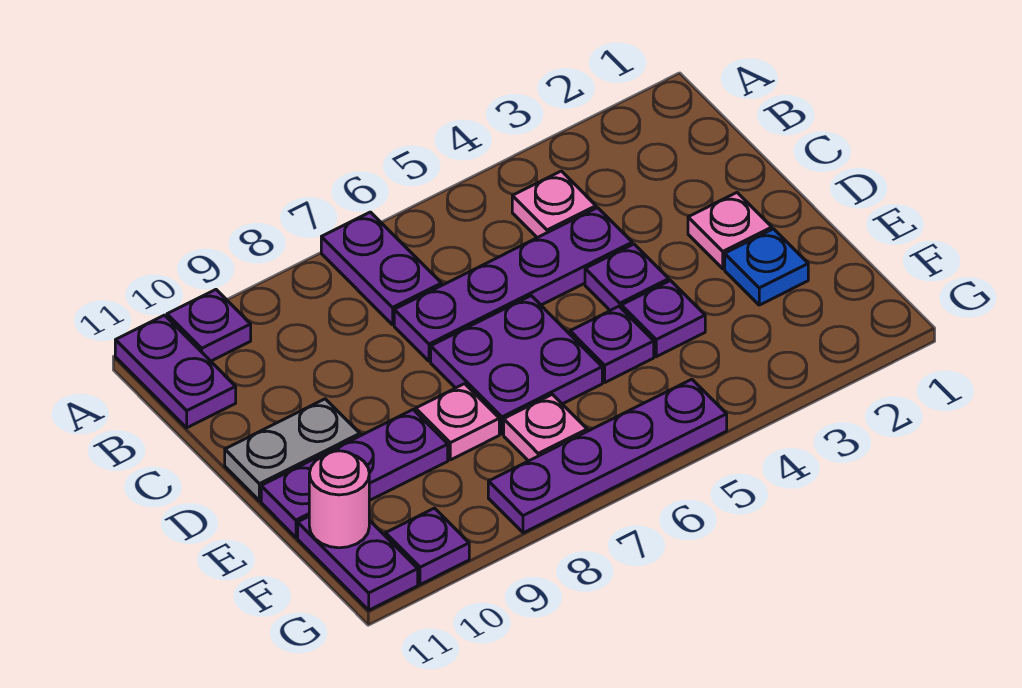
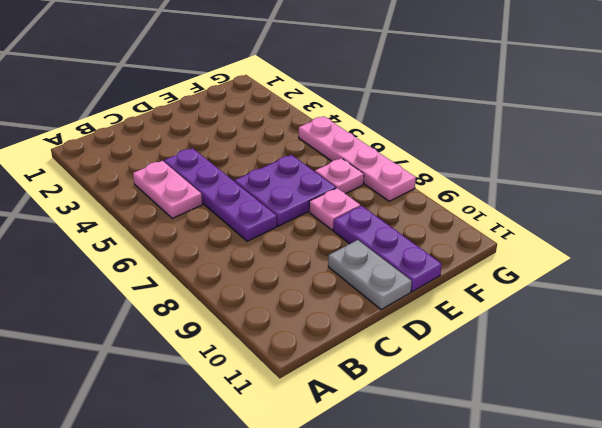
pink 1x2 plate [133,161,202,218] -> pink 1x1 plate [512,171,596,238]
pink 1x4 plate [299,116,416,201] -> purple 1x4 plate [488,379,727,533]
none -> purple 1x2 plate [321,212,442,325]
none -> purple 1x1 plate [167,290,251,361]
none -> purple 1x2 plate [115,315,236,428]

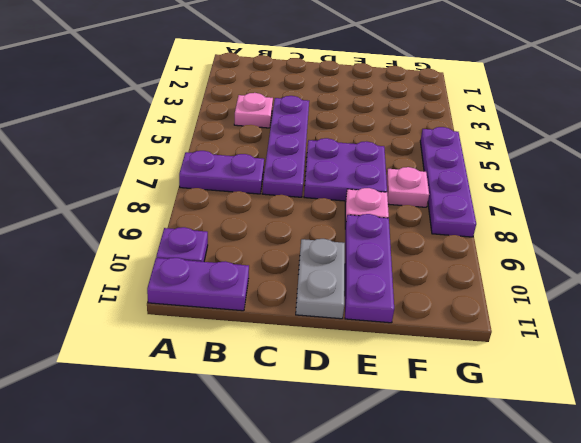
none -> pink 1x1 plate [688,193,772,269]
none -> purple 1x1 plate [585,244,669,310]
none -> blue 1x1 plate [725,229,808,305]

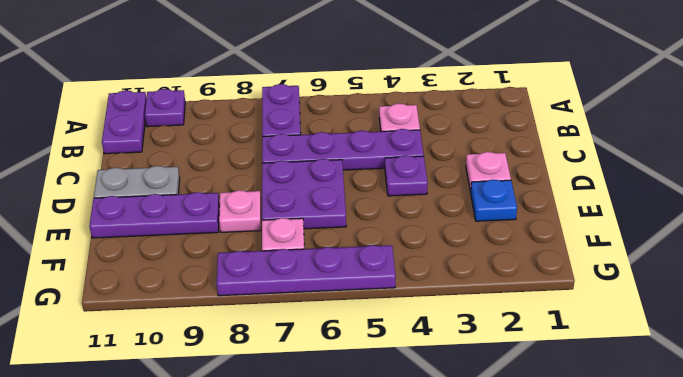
none -> purple 1x1 plate [622,281,705,357]
none -> purple 1x1 plate [570,306,654,382]
none -> purple 1x2 plate [298,517,418,610]

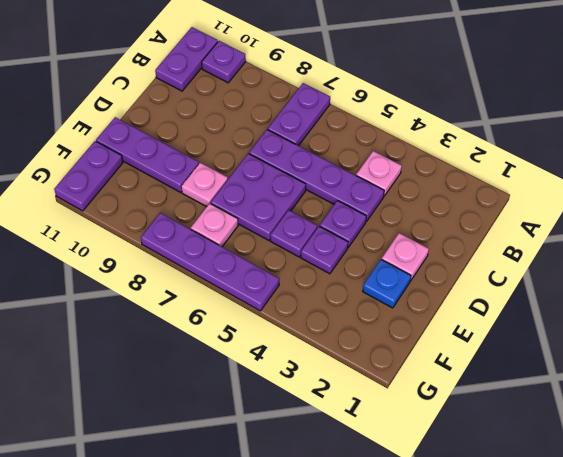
none -> grey 1x2 plate [225,399,360,501]
none -> purple 1x1 plate [385,508,469,585]
none -> pink 1x1 round brick [309,451,369,548]

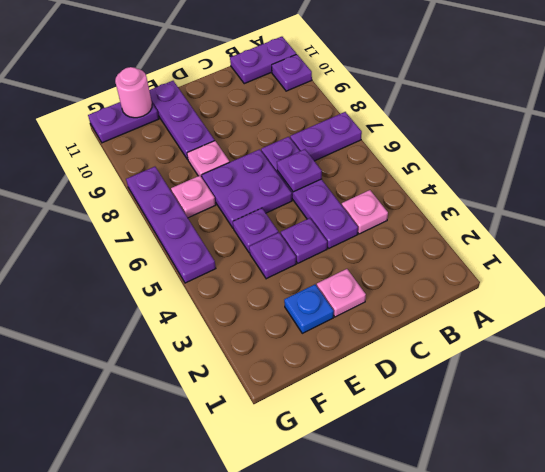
purple 1x1 plate [277,149,322,192] -> purple 1x1 plate moved to [385,508,469,585]
none -> grey 1x2 plate [225,399,360,501]

